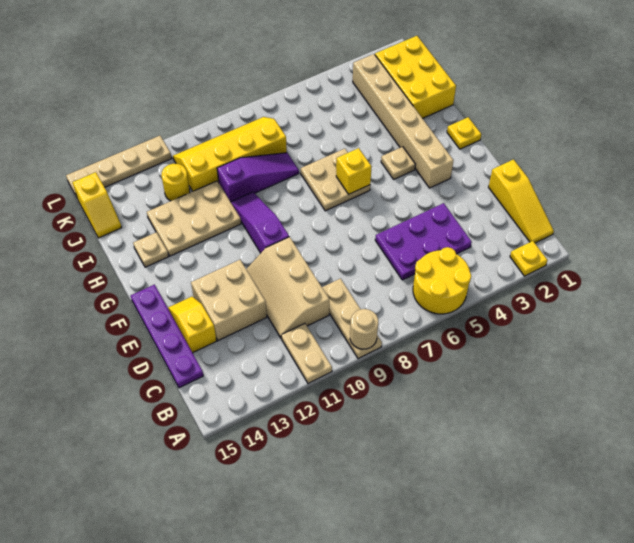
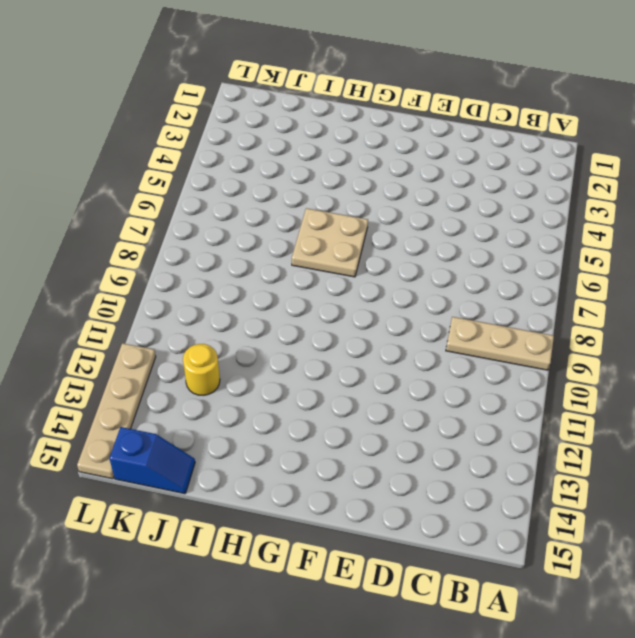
blue 1x2 slope [109,427,195,494] -> yellow 1x2 slope [72,172,122,238]
none -> yellow 1x1 plate [510,241,548,276]
none -> yellow 2x2 round brick [413,247,471,314]
none -> tan 1x2 plate [281,324,332,383]

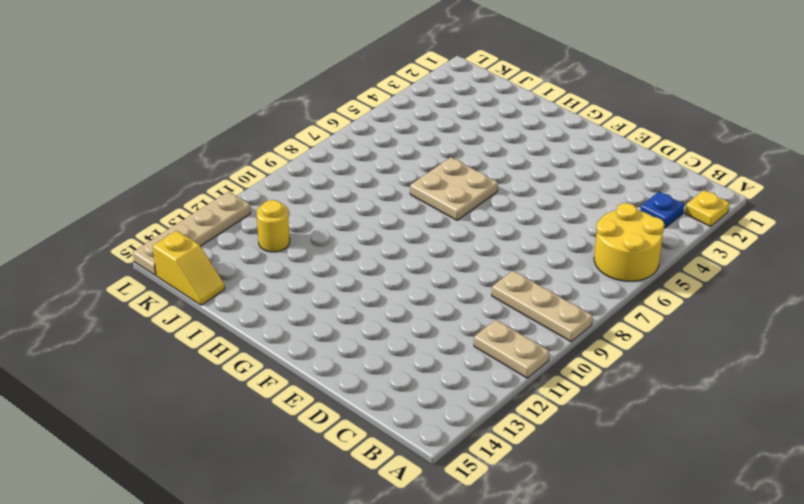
blue 1x1 plate [640,192,684,228] -> none
none -> yellow 1x3 slope [488,160,554,243]
none -> purple 2x3 plate [375,203,472,280]
none -> tan 2x3 slope [246,237,329,338]

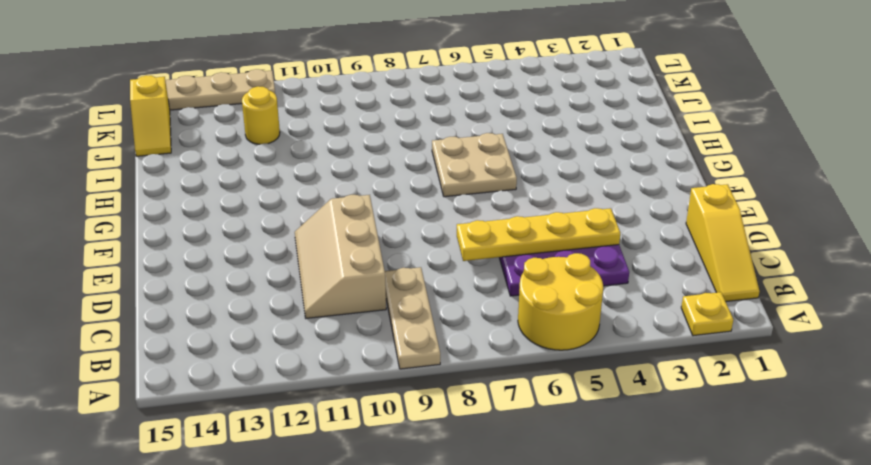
yellow 1x4 plate [457,208,620,261] -> none
none -> tan 1x2 plate [281,324,332,383]
none -> purple 1x4 plate [131,285,203,388]
none -> tan 2x2 brick [191,260,267,341]

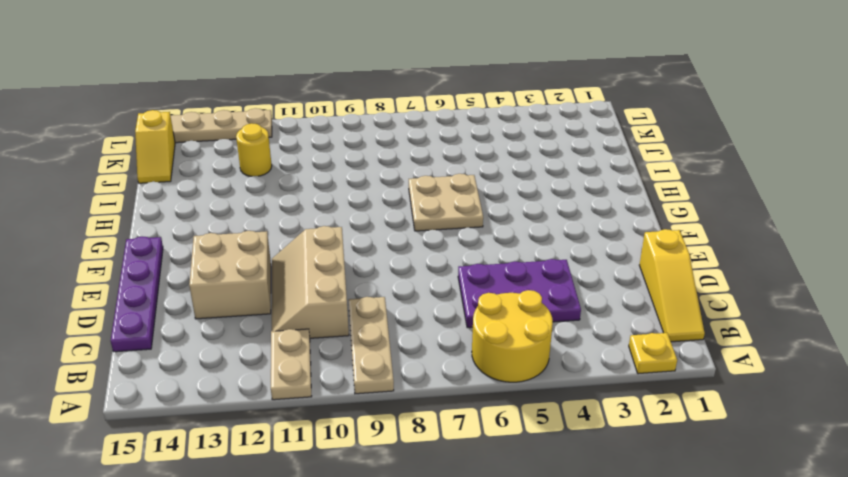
none -> yellow 1x2 slope [168,297,216,353]
none -> tan 1x6 brick [353,54,454,188]
none -> purple 1x3 slope [231,192,289,253]

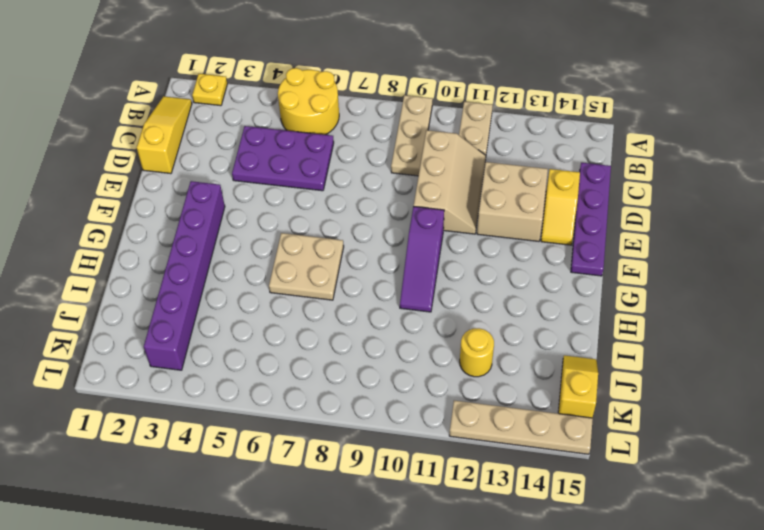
purple 1x6 brick [144,181,225,370] -> tan 1x6 brick [353,54,454,188]
none -> yellow 1x1 plate [447,117,481,149]
none -> tan 1x1 plate [381,147,416,179]
none -> tan 2x3 plate [147,181,241,256]

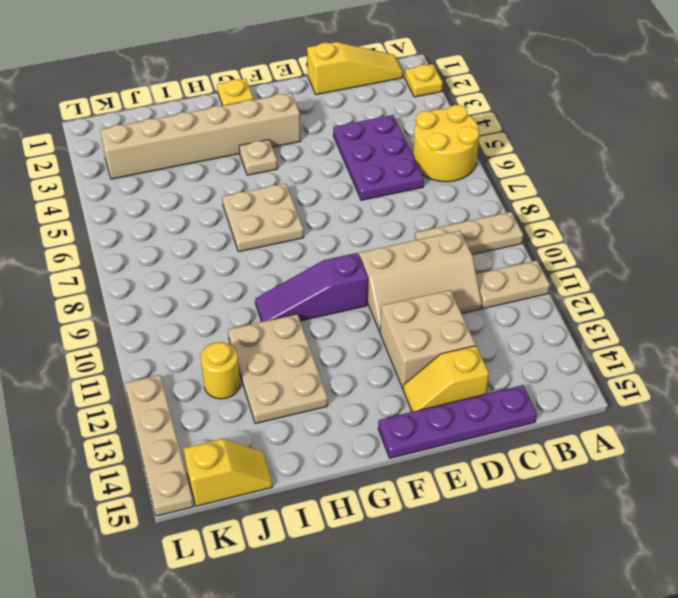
none -> tan 1x1 plate [133,232,169,267]
none -> yellow 2x3 brick [375,36,456,118]
none -> purple 1x3 slope [217,153,299,202]

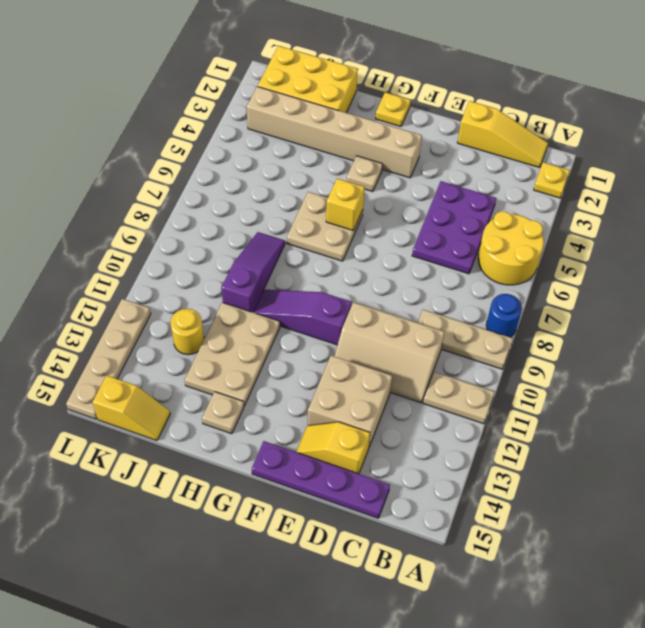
blue 1x1 round brick [486,294,522,337] -> none
none -> yellow 2x4 slope [173,117,287,191]
none -> tan 1x1 round brick [350,309,378,349]

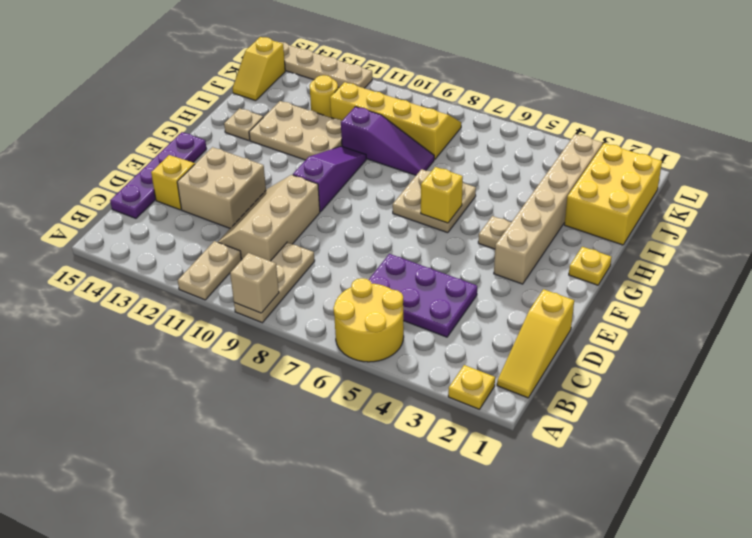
tan 1x1 brick [230,253,279,313] -> tan 1x1 round brick [350,309,378,349]

